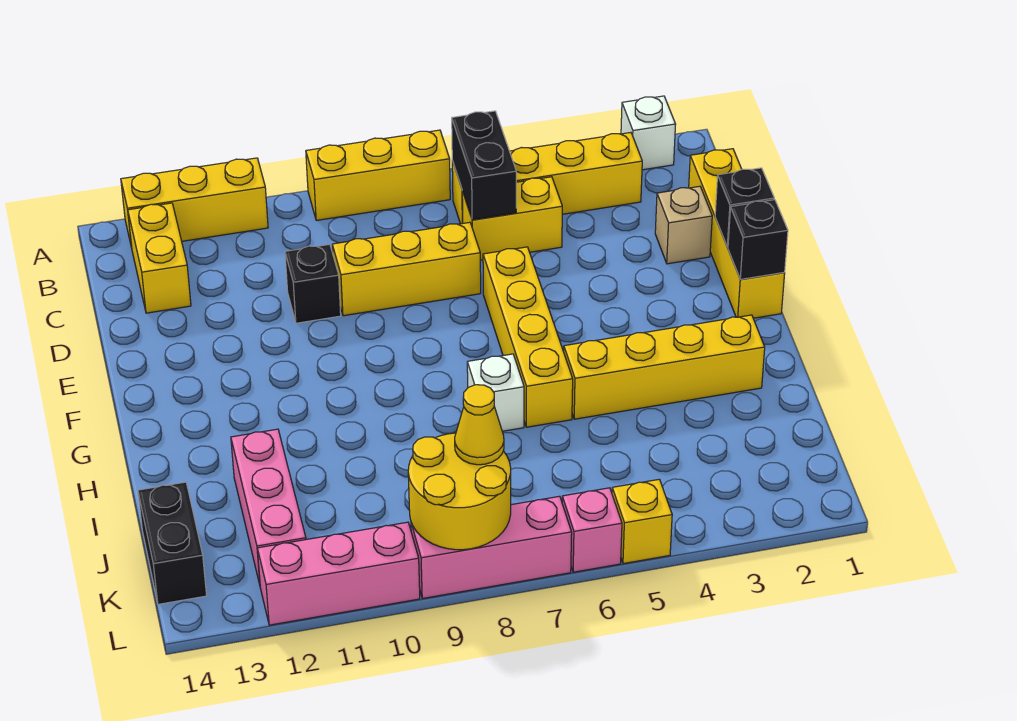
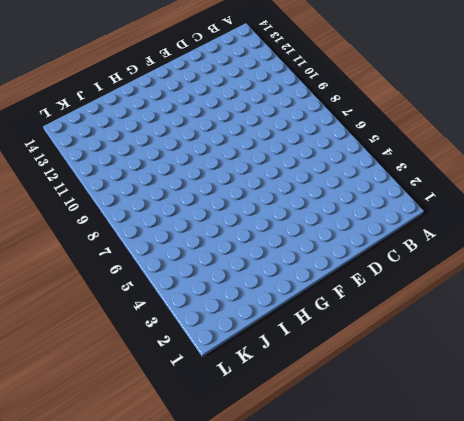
none -> white 1x1 brick [621,96,676,170]
none -> yellow 1x3 brick [306,130,450,220]
none -> yellow 1x3 brick [121,158,268,248]

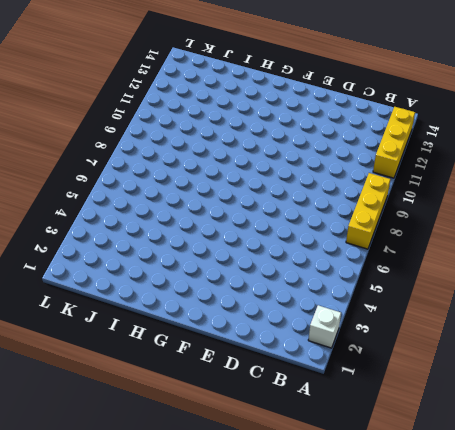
none -> yellow 1x4 brick [452,133,642,224]
none -> yellow 1x2 brick [128,203,191,313]
none -> yellow 1x4 brick [689,149,785,318]

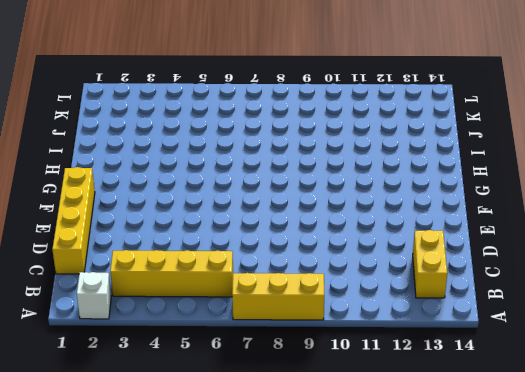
none -> yellow 1x3 brick [121,158,268,248]
none -> yellow 1x2 brick [462,177,562,260]
none -> tan 1x1 brick [655,186,712,264]

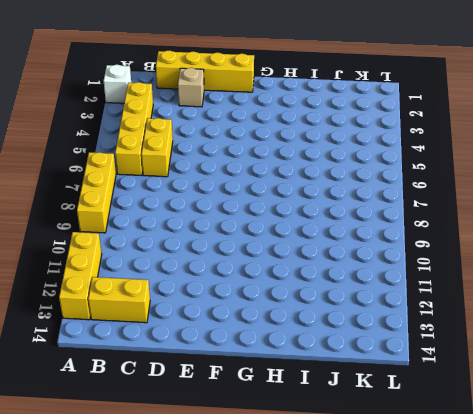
none -> yellow 1x3 brick [332,222,481,316]
none -> black 1x1 brick [285,244,341,323]
none -> yellow 1x4 brick [483,247,573,427]

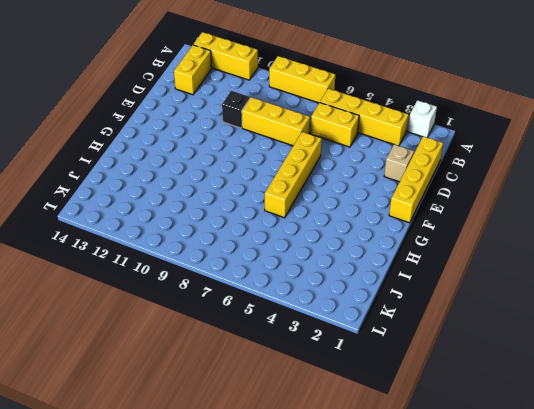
none -> yellow 1x4 brick [564,315,765,419]
none -> white 1x1 brick [467,354,524,431]
none -> pink 1x3 brick [231,429,306,584]

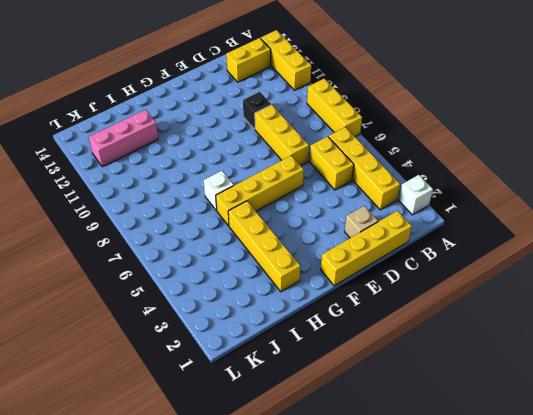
none -> black 1x2 brick [138,482,207,604]
none -> yellow 1x1 brick [612,479,672,564]
none -> pink 1x1 brick [562,488,622,572]

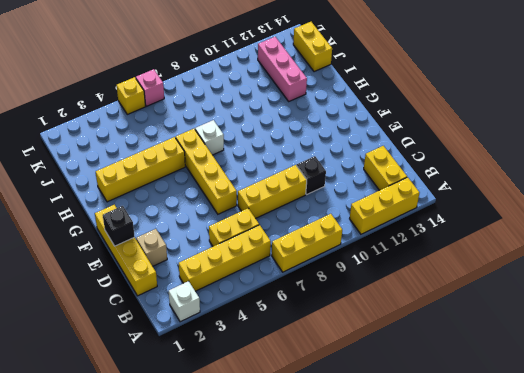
yellow 1x2 brick [293,22,332,72] -> black 1x2 brick [138,482,207,604]
none -> pink 1x3 brick [411,496,572,599]
none -> pink 1x3 brick [257,522,420,625]
none -> black 1x2 brick [452,111,516,220]

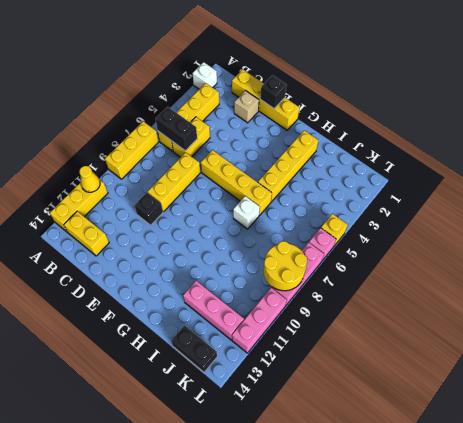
yellow 1x1 cone [80,166,100,192] -> yellow 1x1 cone moved to [455,385,504,465]
none -> black 1x1 brick [728,200,788,279]

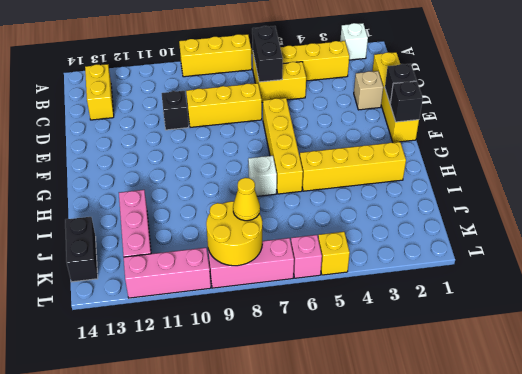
none -> yellow 1x3 brick [121,158,268,248]

